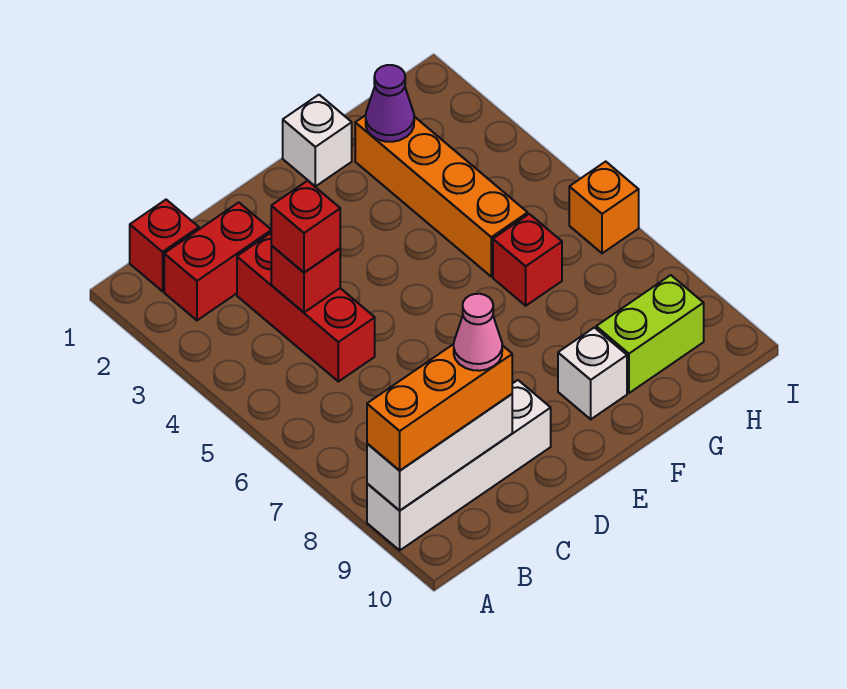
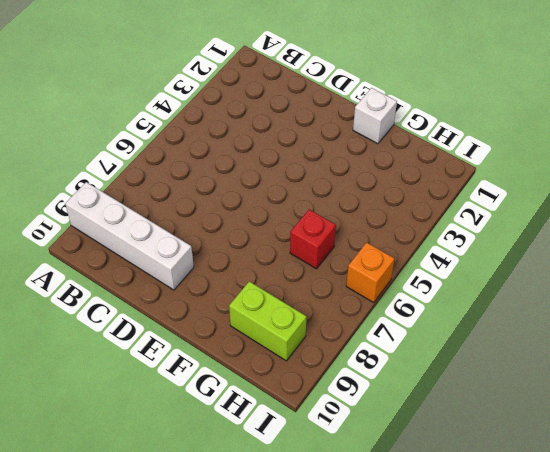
none -> red 1x1 brick [130,200,199,291]
none -> red 1x2 brick [164,202,271,320]
none -> red 1x3 brick [237,233,375,382]

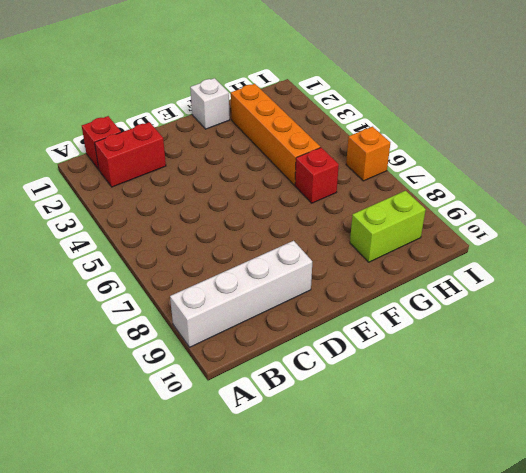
none -> red 1x3 brick [237,233,375,382]
none -> white 1x1 brick [558,328,627,419]
none -> white 1x3 brick [367,394,512,511]

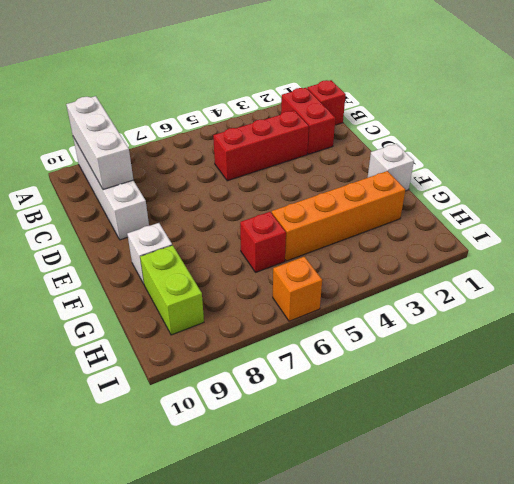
none -> red 1x1 brick [271,246,340,312]
none -> purple 1x1 cone [366,65,414,142]
none -> orange 1x3 brick [367,344,512,471]

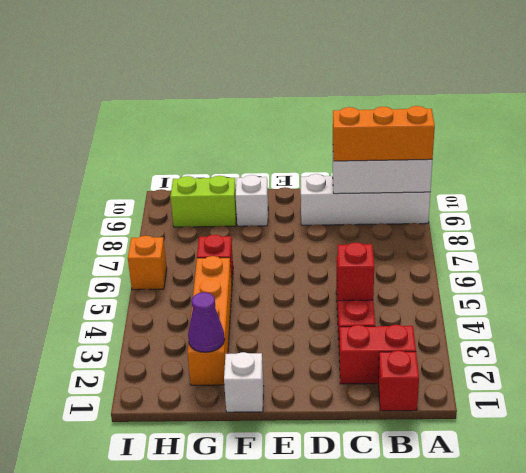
none -> red 1x1 brick [271,181,340,272]
none -> pink 1x1 cone [454,294,502,371]

